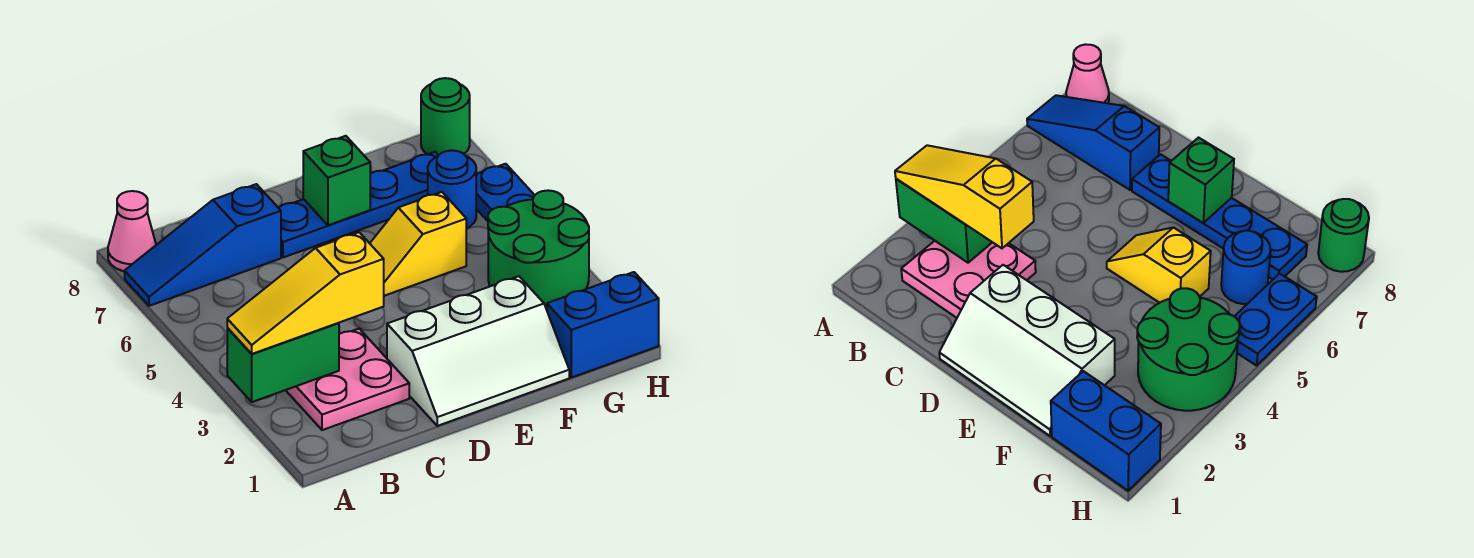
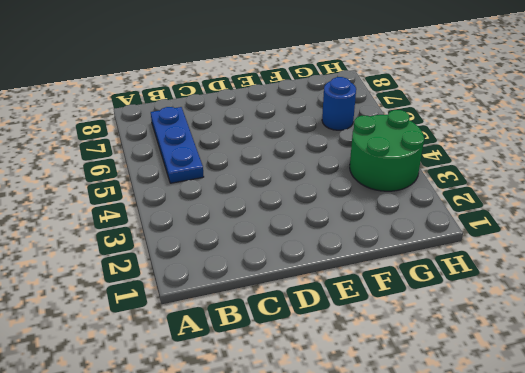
blue 1x3 plate [151,107,204,183] -> blue 1x3 slope [125,184,281,306]
none -> pink 1x1 cone [108,191,156,271]
none -> pink 2x2 plate [286,329,409,430]
none -> white 2x3 slope [387,276,569,426]

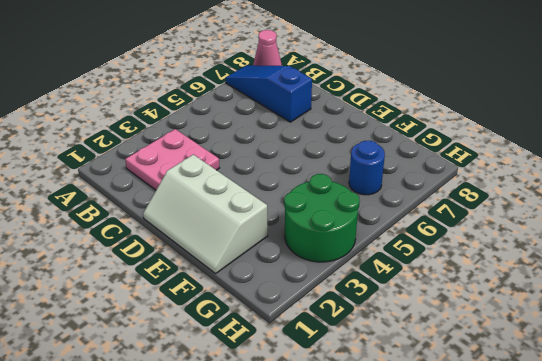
none -> blue 1x4 plate [279,152,438,258]
none -> yellow 1x2 slope [370,192,466,296]
none -> blue 1x2 brick [547,272,659,378]

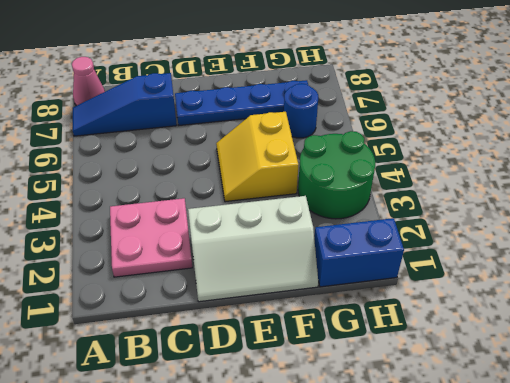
yellow 2x2 slope [216,112,298,202] -> yellow 1x2 slope [370,192,466,296]
none -> blue 1x2 plate [476,164,535,221]
none -> green 1x1 round brick [421,78,470,155]
none -> green 1x2 brick [227,323,339,402]

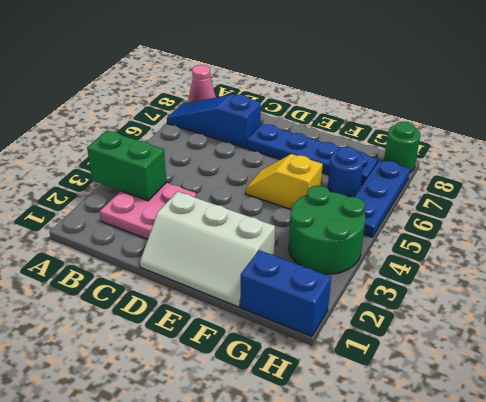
blue 1x3 plate [355,160,410,237] -> blue 1x2 plate [476,164,535,221]
none -> green 1x1 brick [303,136,370,225]
none -> yellow 1x3 slope [227,232,384,354]

